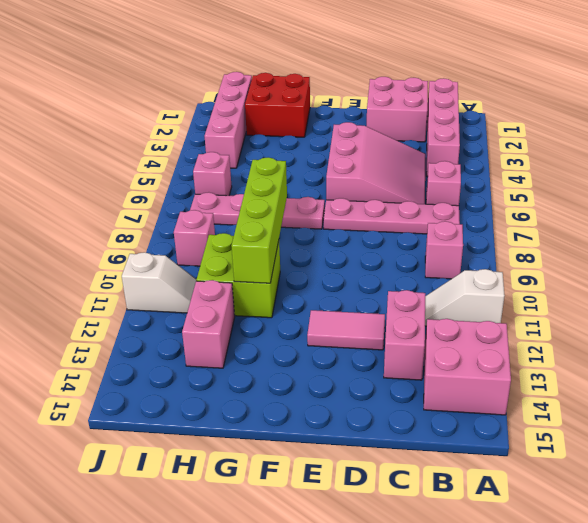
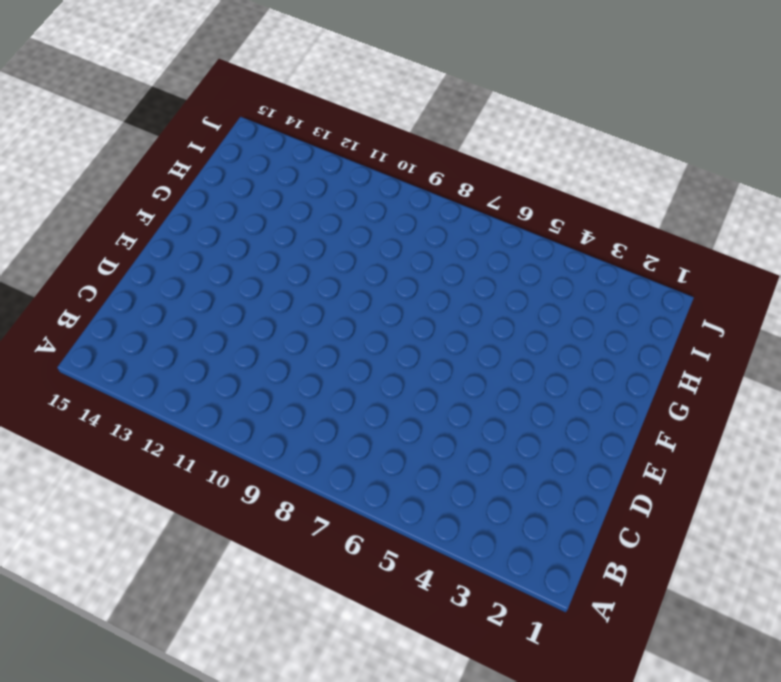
none -> white 1x2 slope [425,269,505,326]
none -> pink 2x2 brick [424,319,511,415]
none -> pink 1x4 brick [426,78,460,176]

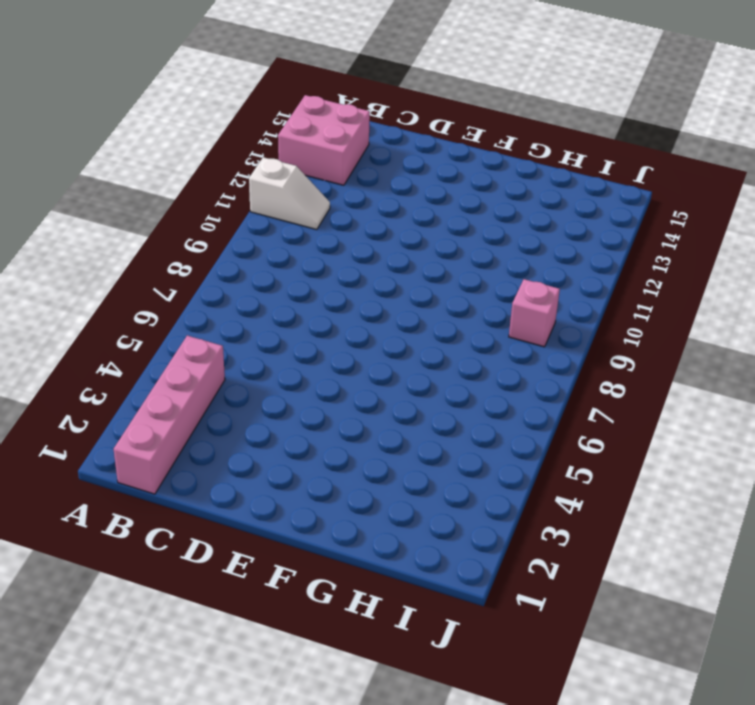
none -> pink 1x1 brick [426,161,461,206]
none -> pink 1x4 plate [324,198,460,234]
none -> pink 1x1 brick [425,221,463,279]

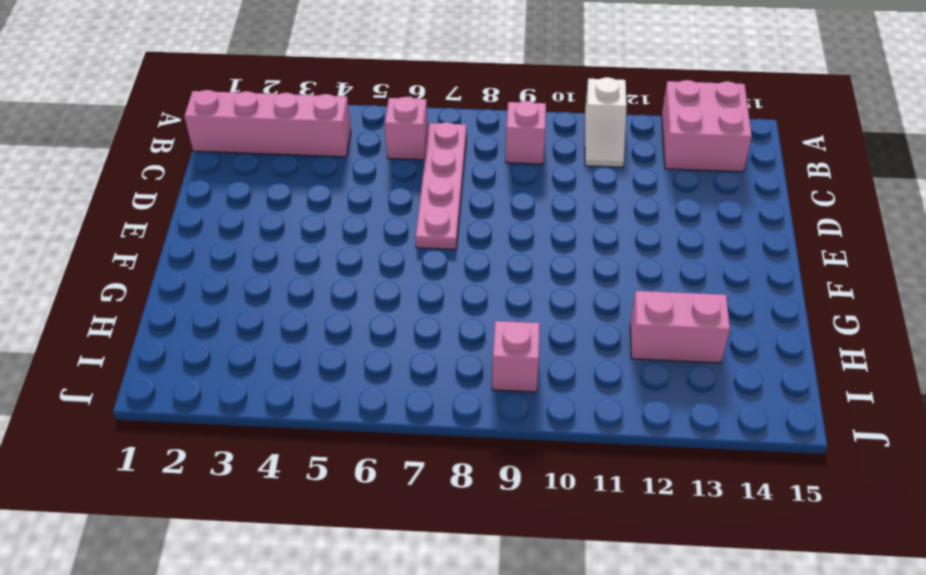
none -> pink 2x2 brick [367,77,428,142]
none -> pink 3x3 slope [326,122,426,204]
none -> pink 1x2 brick [384,290,425,380]

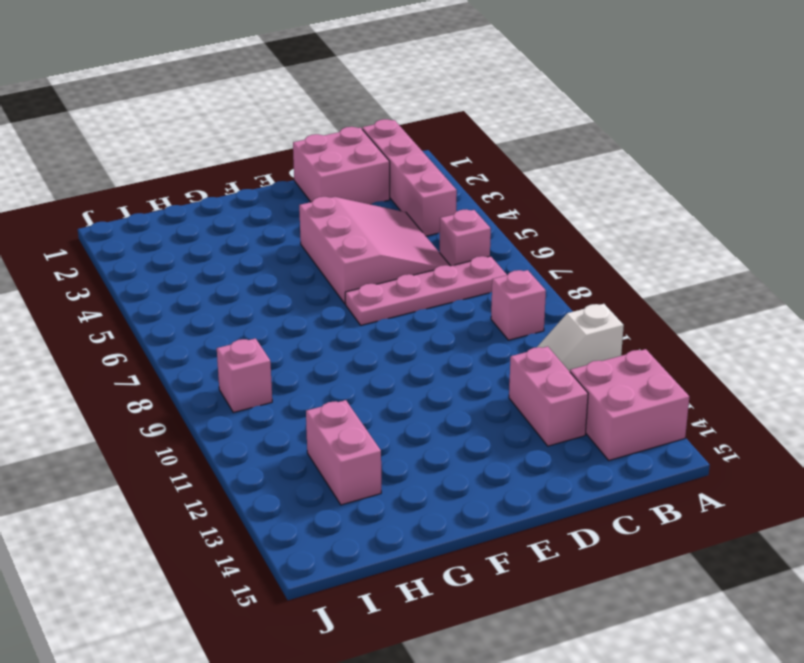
none -> pink 1x2 tile [307,310,385,350]
none -> pink 1x4 plate [190,192,325,229]
none -> red 2x2 brick [245,73,310,137]

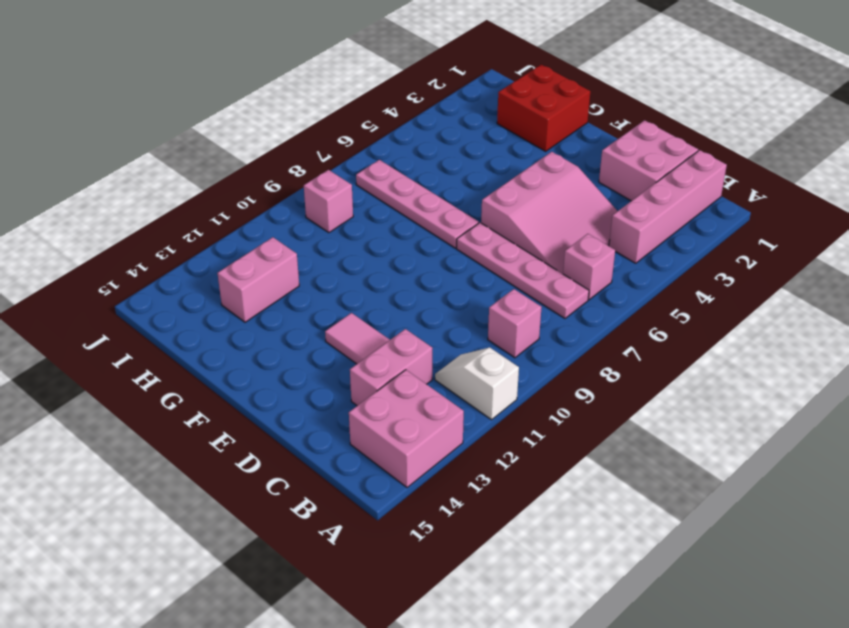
none -> lime 2x2 brick [196,233,280,318]
none -> pink 1x4 brick [205,72,252,168]
none -> pink 1x1 brick [193,152,232,196]

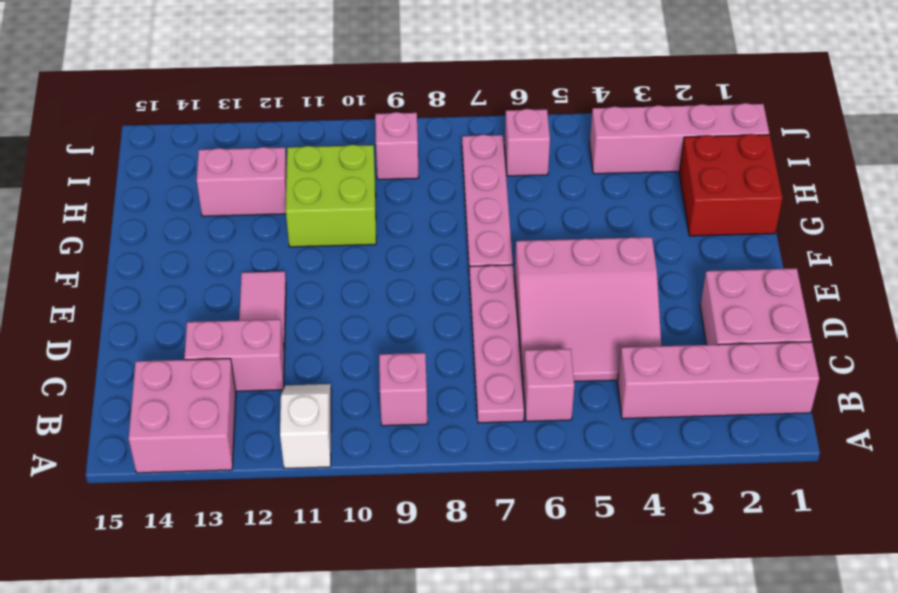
none -> white 1x2 slope [122,252,196,313]
none -> lime 1x4 brick [232,157,287,283]

